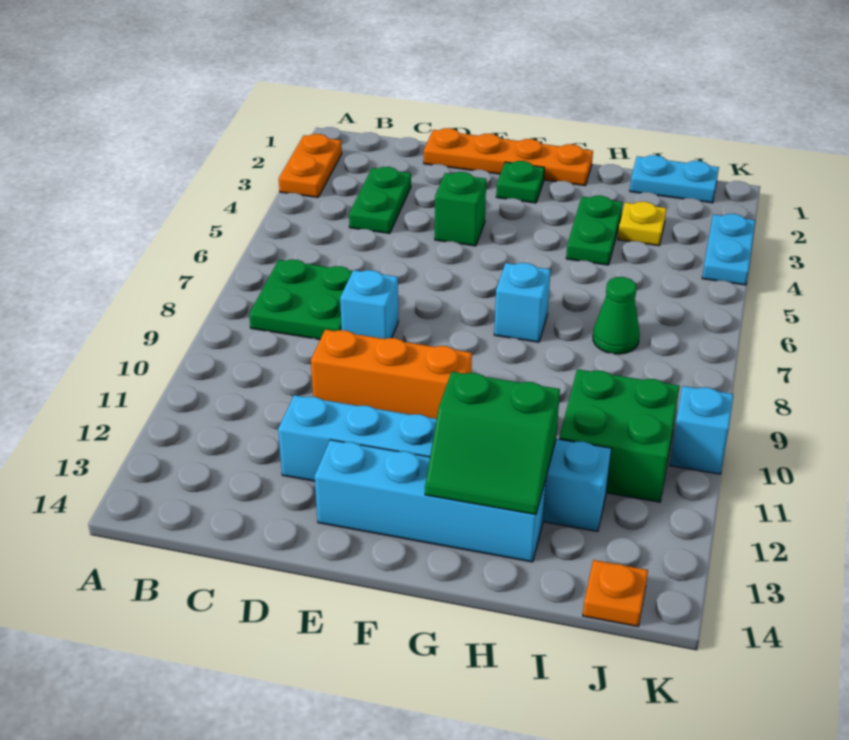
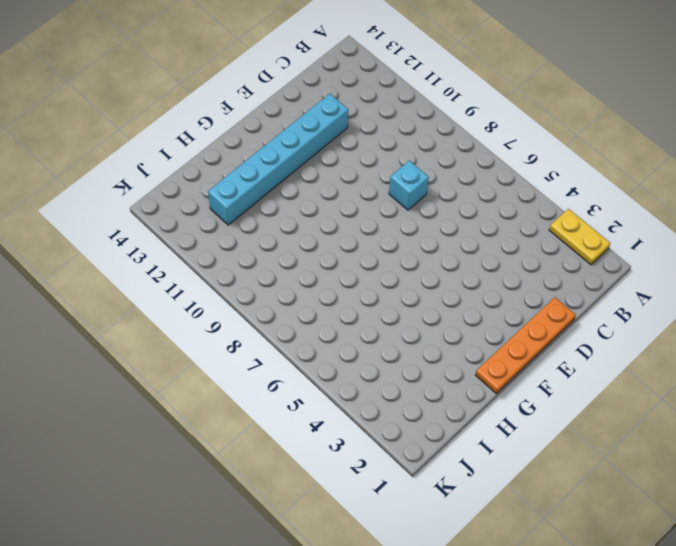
yellow 1x2 plate [549,209,610,265] -> orange 1x2 plate [279,134,342,197]
none -> green 2x2 plate [249,260,353,339]
none -> green 1x2 plate [349,167,411,234]
none -> orange 1x3 brick [311,330,472,419]

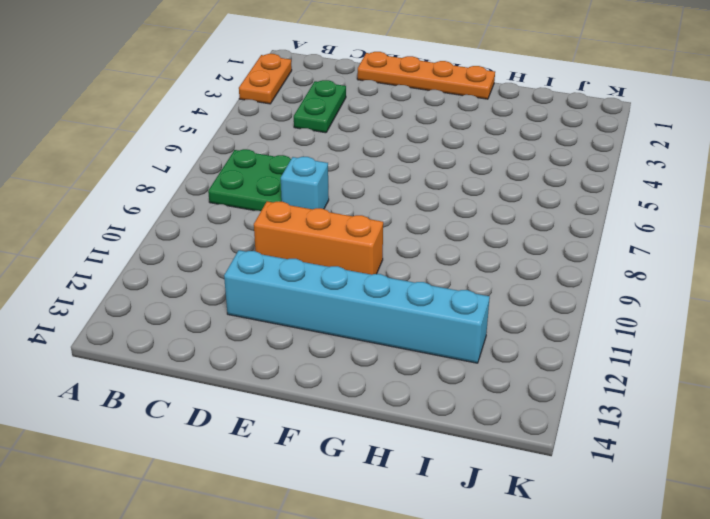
none -> green 1x1 brick [435,172,486,246]
none -> cyan 1x4 brick [315,440,546,562]
none -> green 1x1 plate [496,161,544,203]

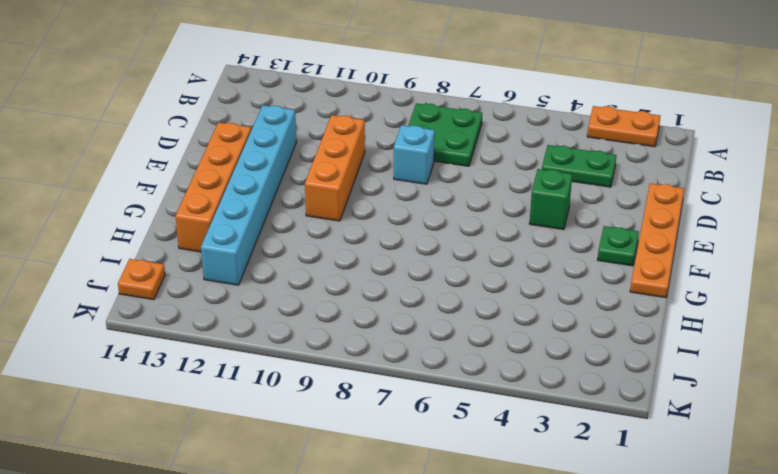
orange 1x4 brick [175,122,251,252] -> cyan 1x4 brick [315,440,546,562]
none -> cyan 1x1 brick [494,263,551,342]
none -> green 1x2 plate [566,196,623,265]
none -> cyan 1x2 plate [630,155,719,203]

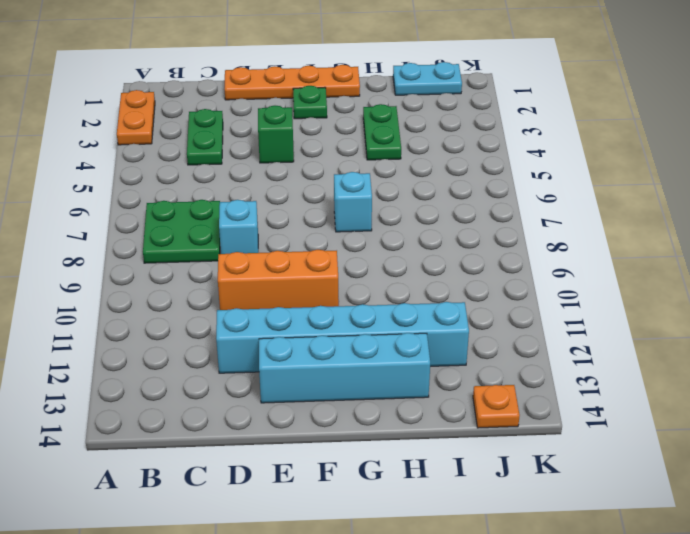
none -> yellow 1x1 plate [618,202,666,246]
none -> green 1x1 cone [593,277,640,354]
none -> green 2x2 brick [559,369,680,502]

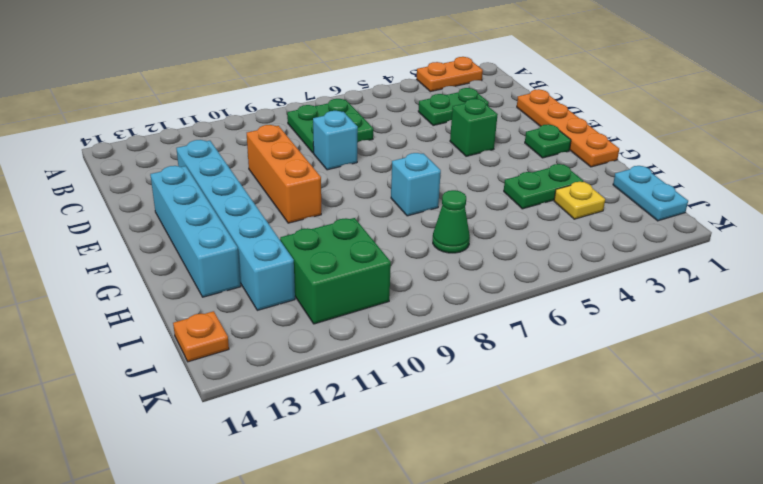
none -> cyan 1x2 plate [702,214,755,285]
none -> cyan 1x1 brick [670,386,733,474]
none -> green 2x2 slope [425,372,560,515]

